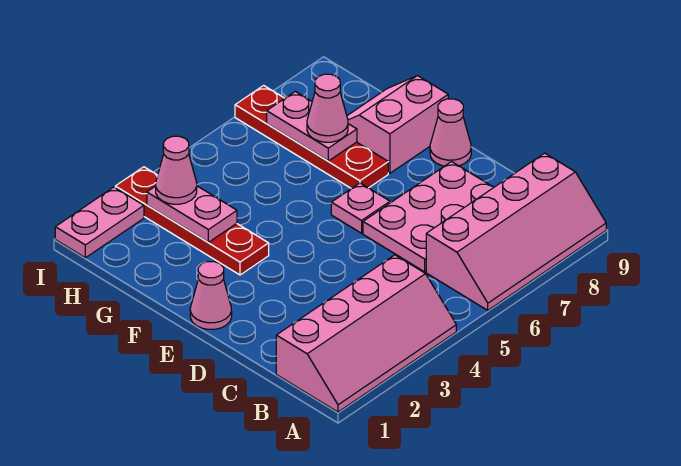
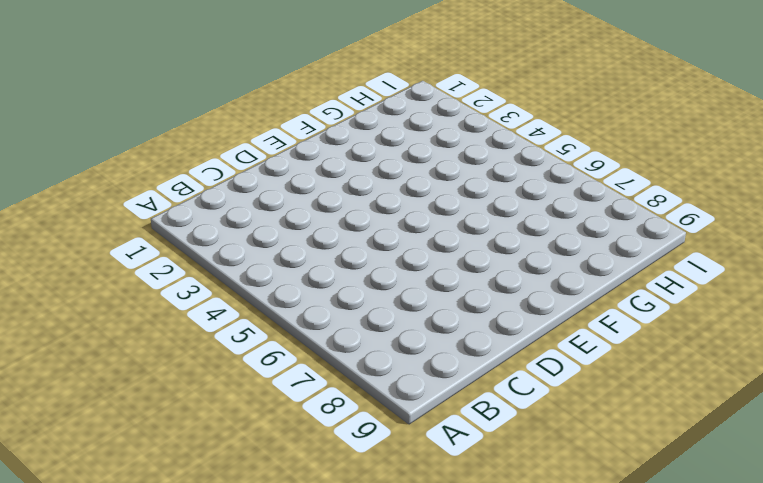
none -> pink 2x4 slope [276,255,456,412]
none -> pink 2x4 slope [426,153,606,310]
none -> pink 2x3 plate [363,162,494,272]

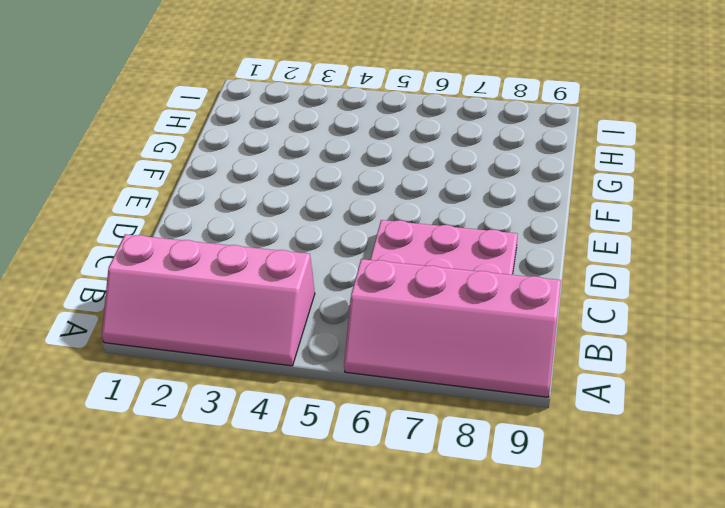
none -> pink 1x1 cone [190,261,232,329]
none -> pink 1x1 plate [331,183,390,233]
none -> pink 1x1 cone [430,99,471,166]

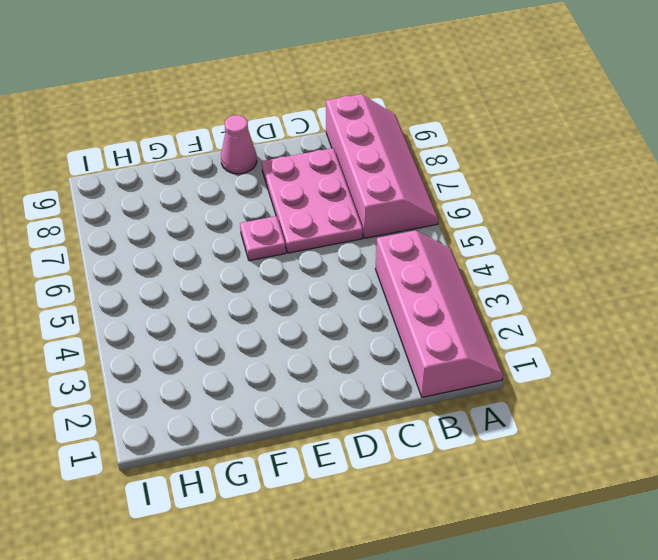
none -> pink 1x1 cone [190,261,232,329]
none -> red 1x4 plate [115,167,269,275]
none -> red 1x4 plate [235,85,388,189]

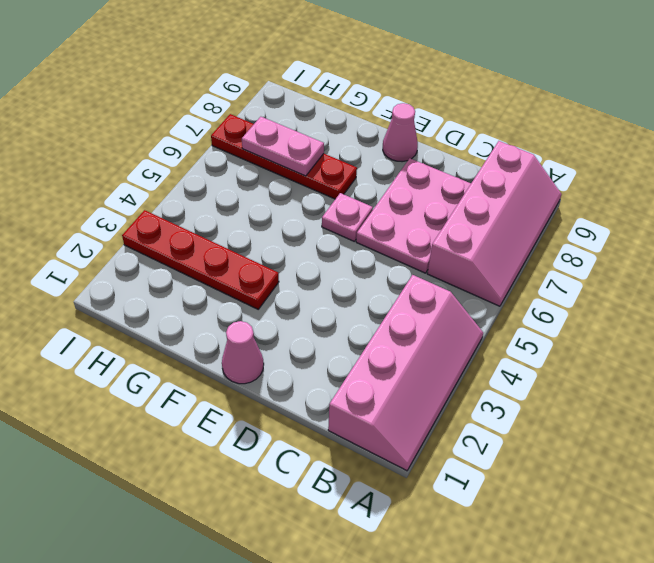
none -> pink 2x2 slope [347,76,448,173]
none -> pink 1x2 plate [55,187,144,258]
none -> pink 1x2 plate [147,186,237,242]

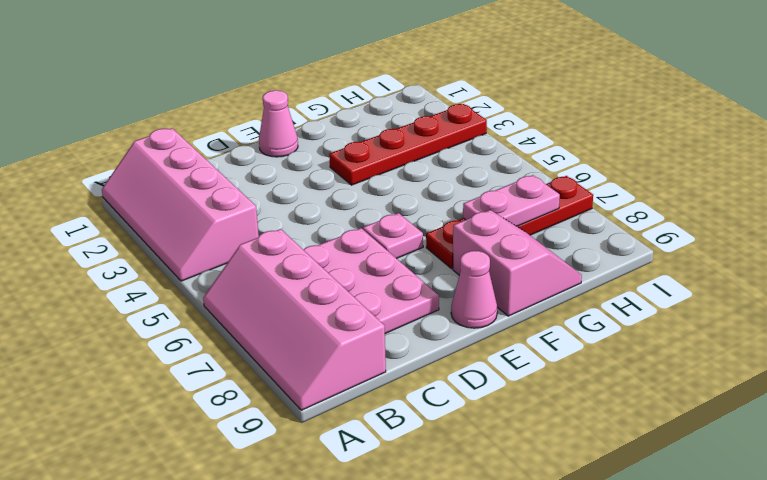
none -> pink 1x2 plate [55,187,144,258]
none -> pink 1x2 plate [147,186,237,242]
none -> pink 1x1 cone [307,74,348,142]

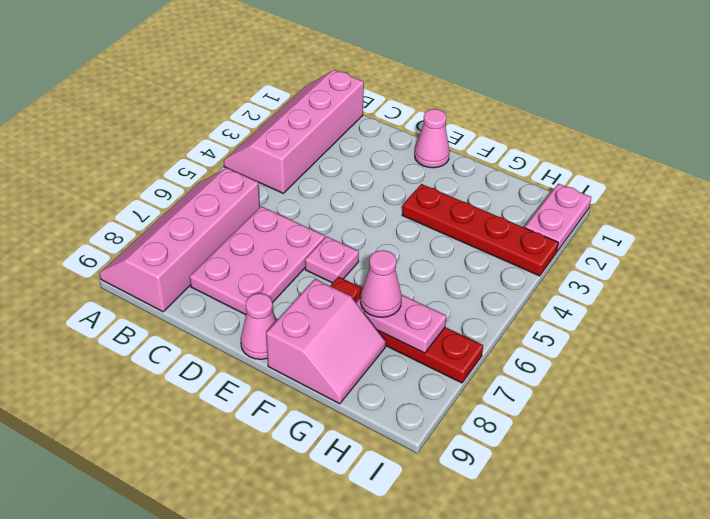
none -> pink 1x2 plate [147,186,237,242]
none -> pink 1x1 cone [156,136,197,204]

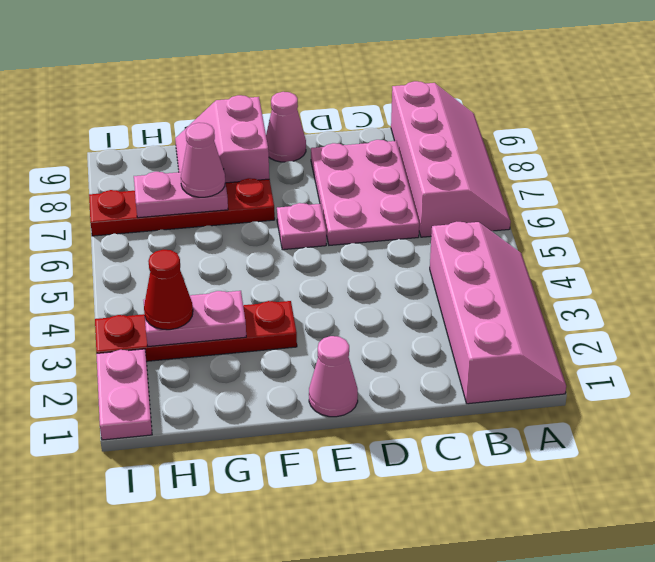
red 1x1 cone [144,250,193,330] -> pink 1x1 cone [156,136,197,204]

